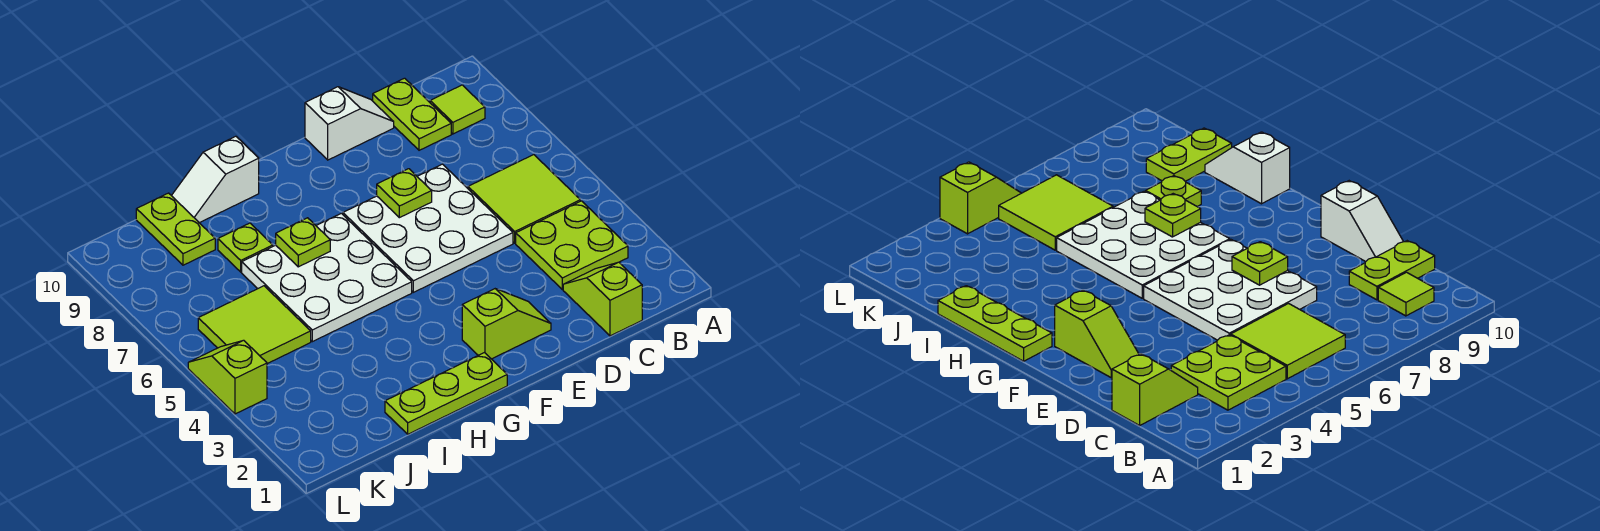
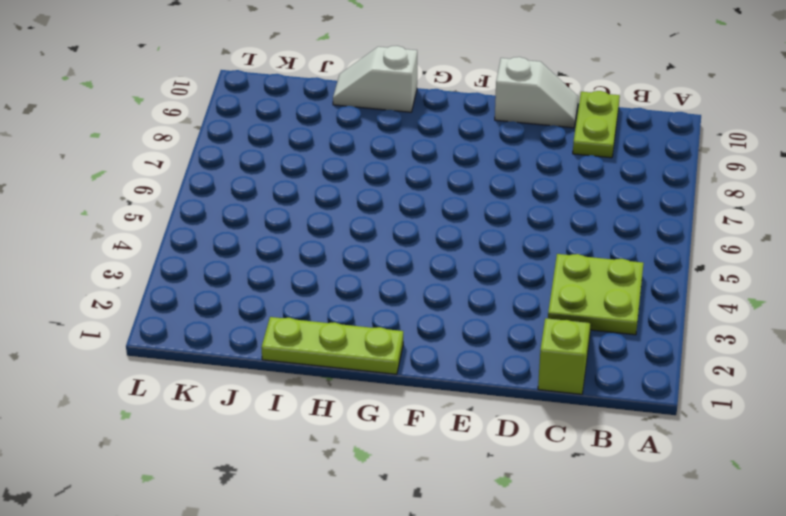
none -> lime 2x2 tile [468,155,580,243]
none -> lime 1x1 tile [430,85,485,134]
none -> white 3x3 plate [343,164,513,292]

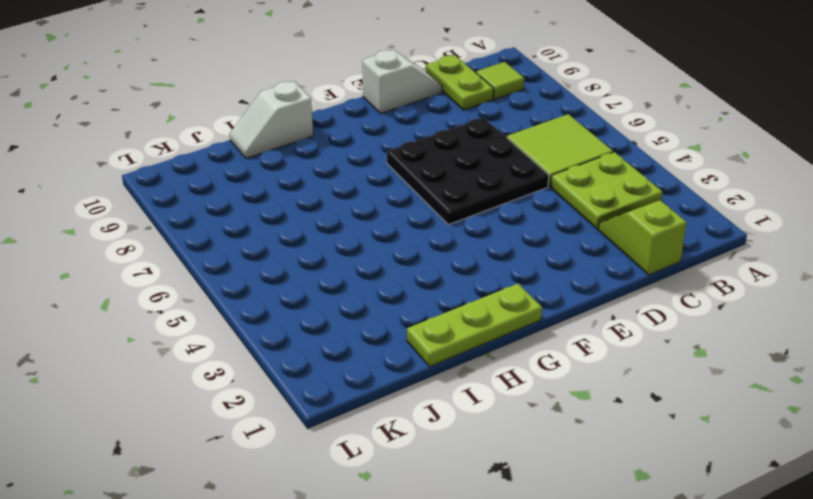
black 3x3 plate [387,118,549,225] -> white 3x3 plate [343,164,513,292]
none -> lime 1x2 slope [462,289,551,359]
none -> white 3x3 plate [242,213,412,342]
none -> lime 1x1 plate [218,223,273,272]

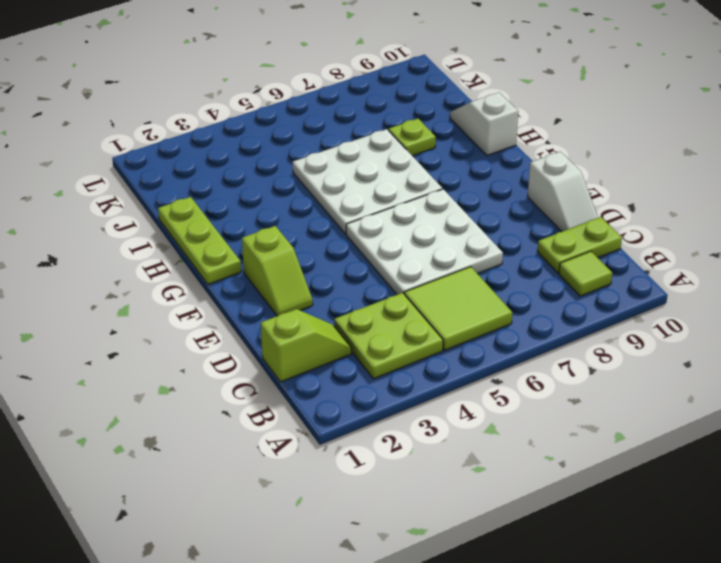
none -> lime 2x2 tile [198,286,311,364]
none -> lime 1x2 plate [136,193,215,265]
none -> lime 1x2 slope [188,340,267,414]

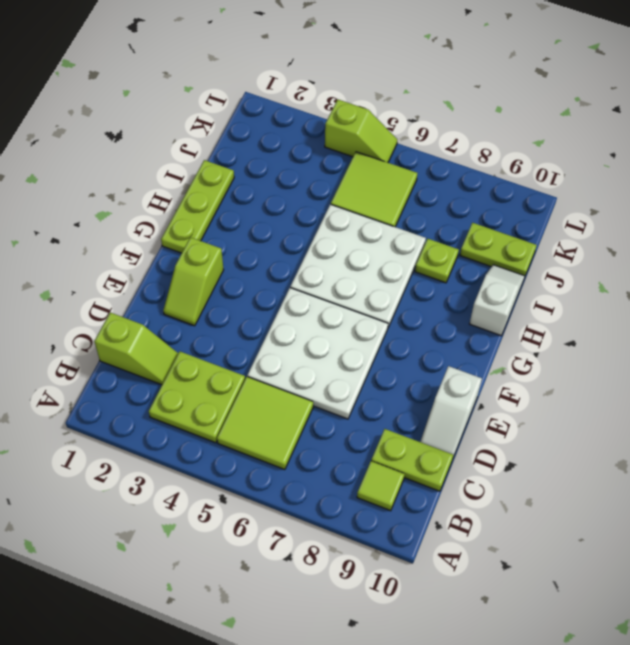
none -> lime 1x1 plate [377,169,432,218]
none -> lime 1x1 plate [276,218,330,267]

